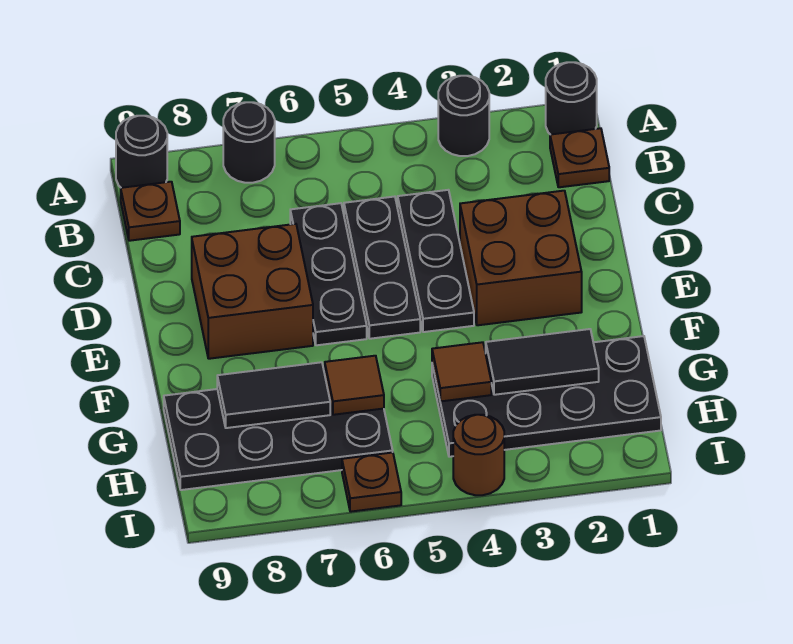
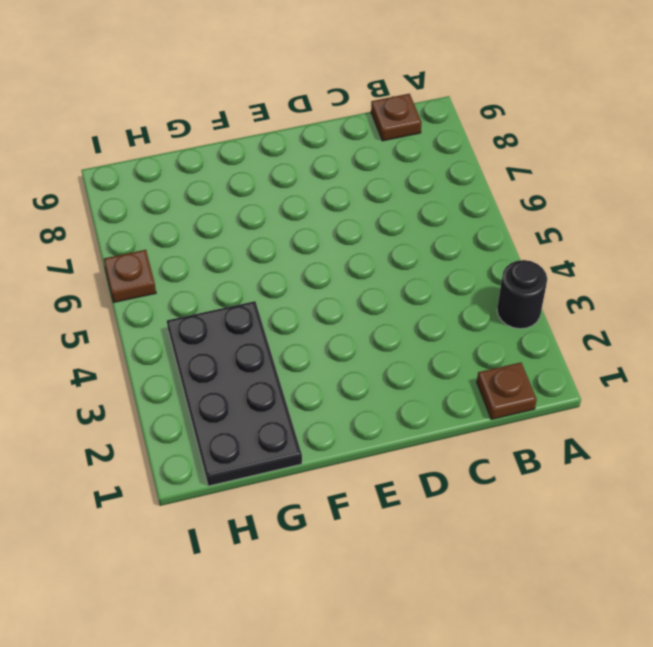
none -> black 1x1 round brick [546,62,597,135]
none -> black 1x1 round brick [223,102,275,183]
none -> black 1x1 round brick [116,116,167,188]

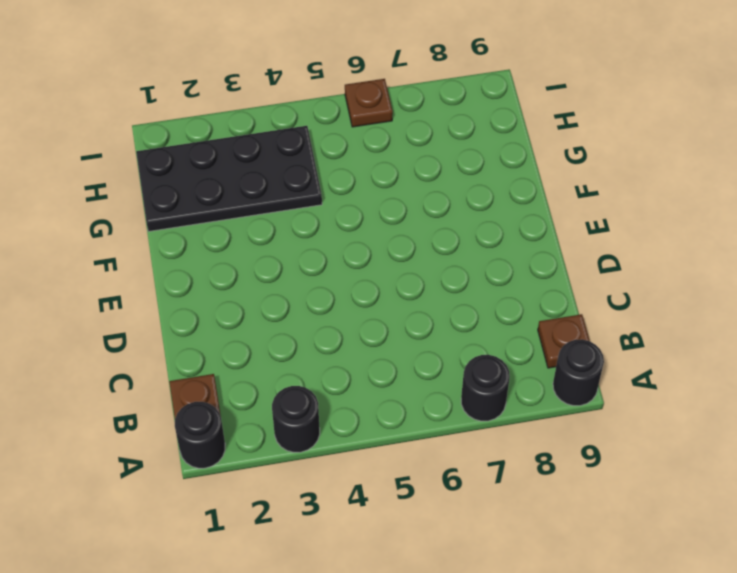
none -> black 1x3 plate [398,190,474,332]
none -> black 1x3 plate [344,197,420,339]
none -> black 1x3 plate [290,203,367,345]

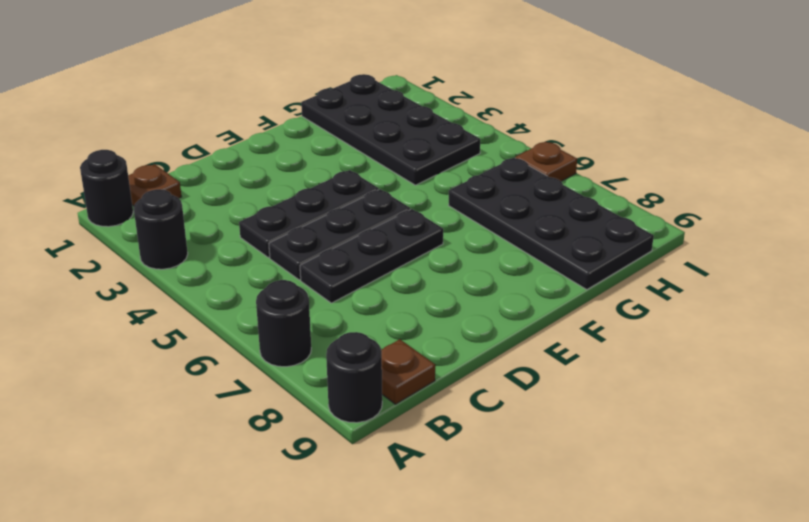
none -> brown 2x2 brick [460,191,582,325]
none -> brown 2x2 brick [192,224,313,359]
none -> brown 1x1 round brick [453,415,504,495]

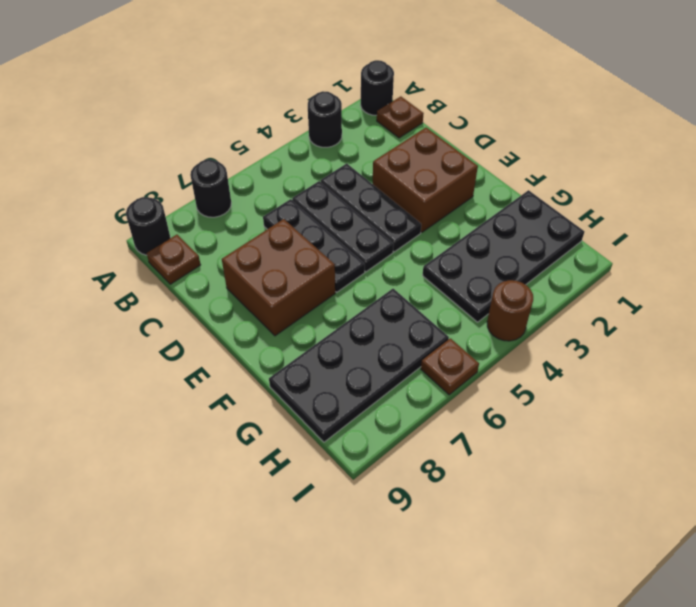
none -> black 1x2 tile [486,329,599,395]
none -> brown 1x1 tile [432,342,491,401]
none -> brown 1x1 tile [325,356,384,415]

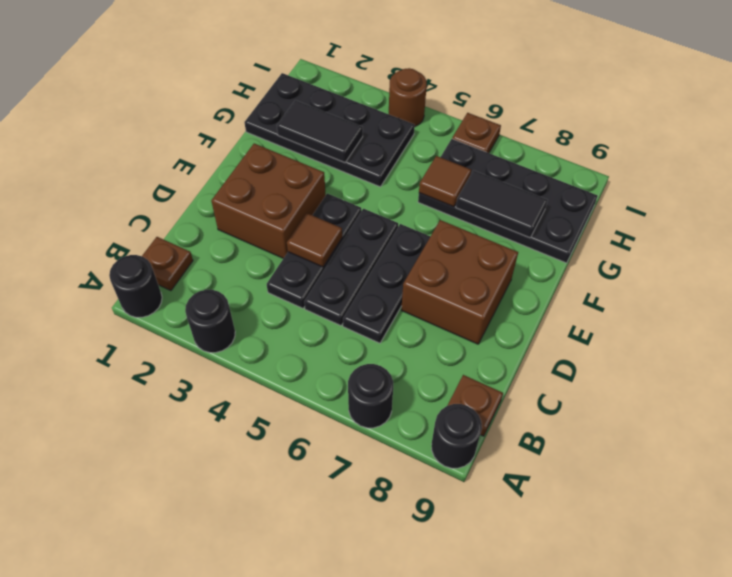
brown 1x1 tile [287,213,342,267] -> brown 1x1 tile moved to [432,342,491,401]

